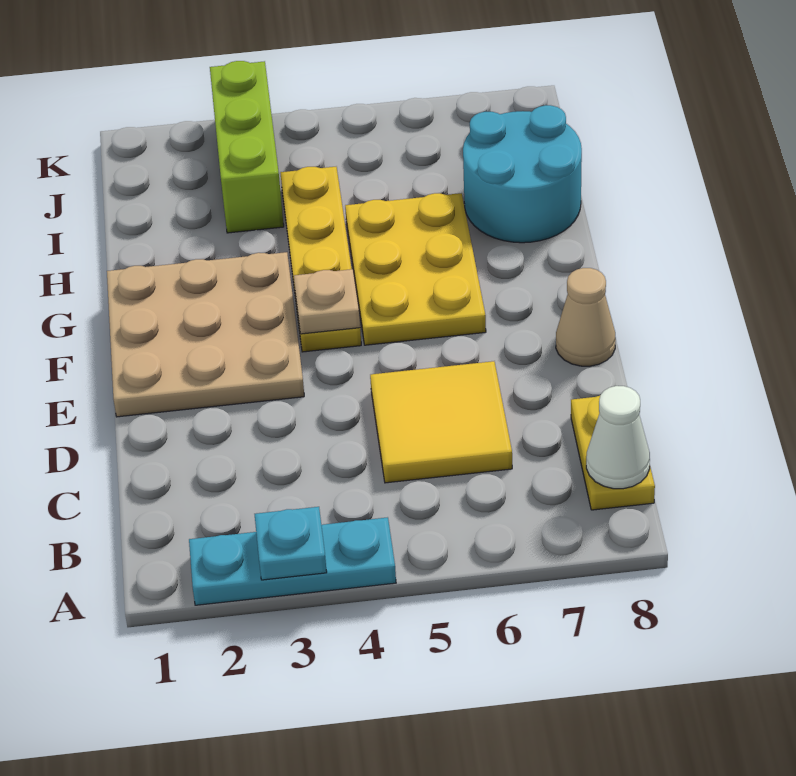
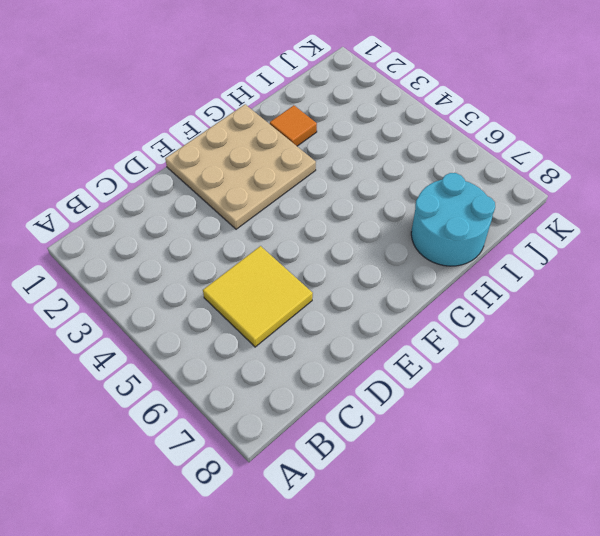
orange 1x1 tile [270,105,317,146] -> none
none -> cyan 1x3 plate [189,517,396,605]
none -> yellow 1x2 plate [571,396,655,510]
none -> tan 1x1 cone [556,268,616,366]

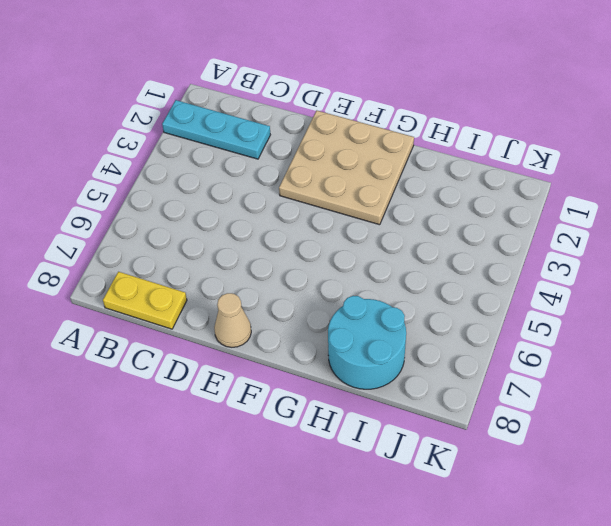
cyan 1x3 plate [162,100,270,159] -> cyan 1x3 plate turned to [189,517,396,605]
none -> yellow 2x2 tile [370,361,512,483]
none -> yellow 1x4 plate [280,167,361,352]
none -> yellow 2x3 plate [345,193,486,345]

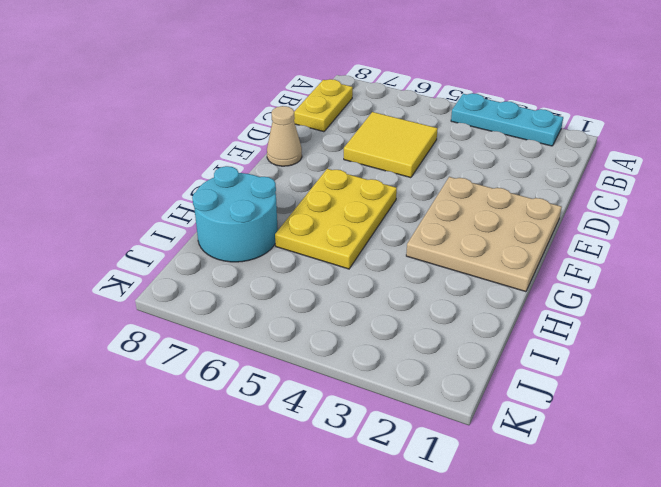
none -> yellow 1x4 plate [280,167,361,352]
none -> lime 1x3 brick [210,61,284,233]
none -> cyan 1x1 plate [255,507,327,580]

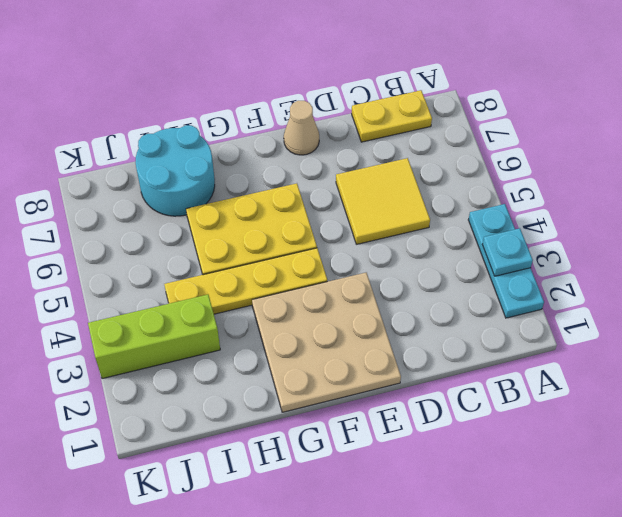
none -> white 1x1 cone [586,386,650,489]
none -> tan 1x1 plate [294,269,360,334]

